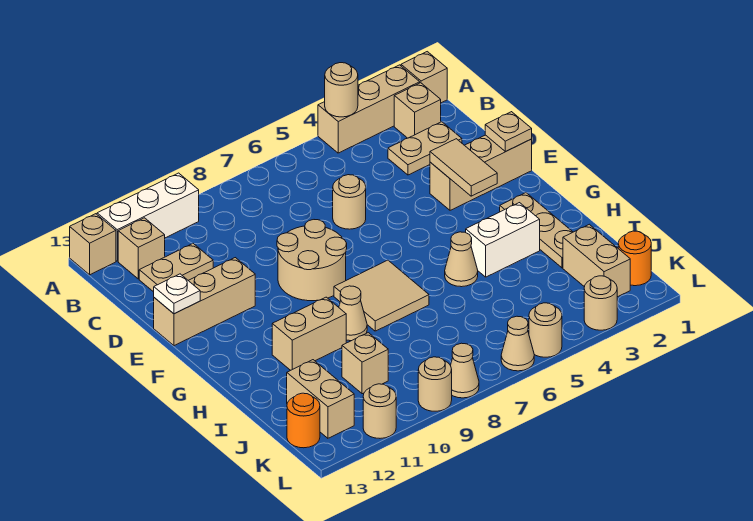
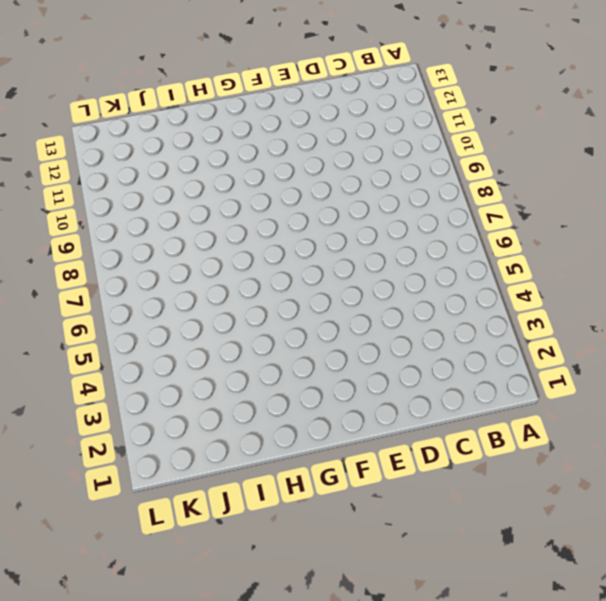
none -> tan 1x1 brick [401,52,447,103]
none -> tan 1x3 brick [318,65,420,153]
none -> white 1x3 brick [97,173,199,261]
none -> tan 1x1 brick [70,214,116,275]

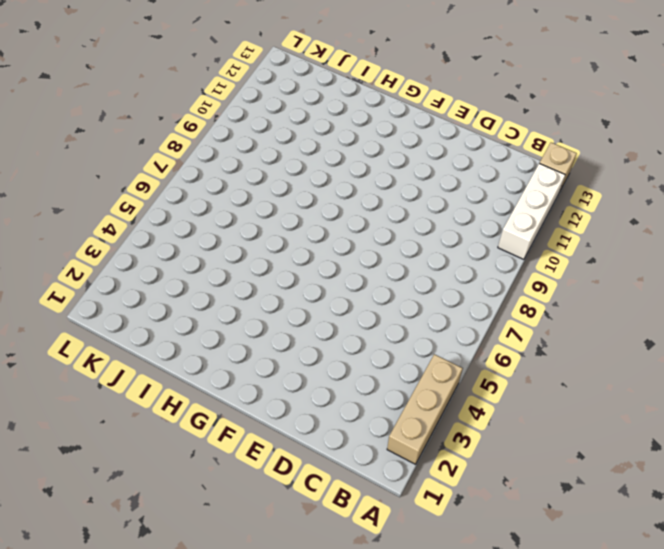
none -> tan 1x1 brick [401,52,447,103]
none -> tan 1x1 brick [394,83,441,138]
none -> tan 1x1 brick [118,218,165,279]
none -> tan 1x2 plate [388,122,462,175]

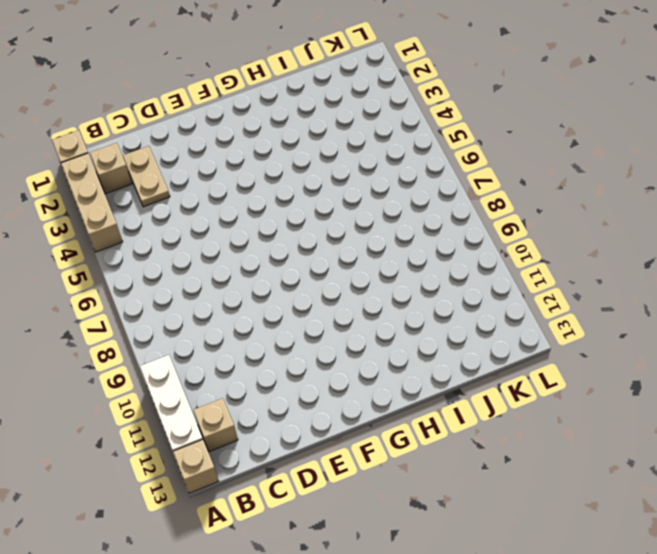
none -> tan 1x2 plate [139,243,213,292]
none -> tan 1x1 round brick [333,175,366,229]
none -> tan 1x3 brick [430,135,532,210]
none -> tan 2x2 round brick [277,220,347,301]

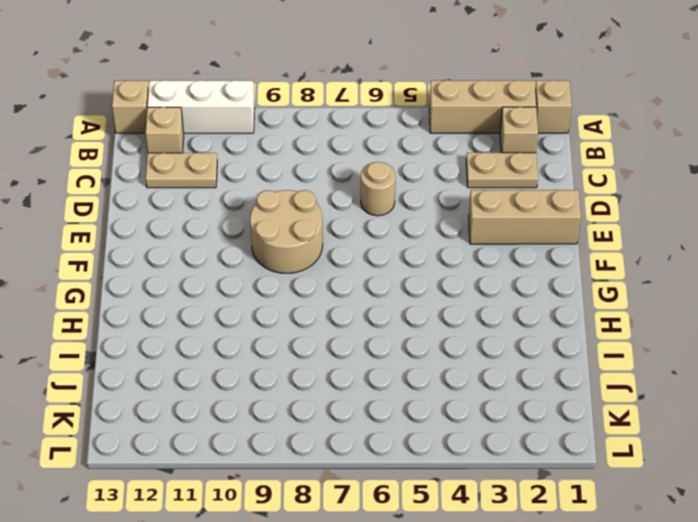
none -> tan 1x3 brick [154,258,255,346]
none -> tan 1x3 plate [500,193,573,268]
none -> tan 2x2 tile [334,260,429,331]
none -> white 1x2 brick [466,203,540,277]

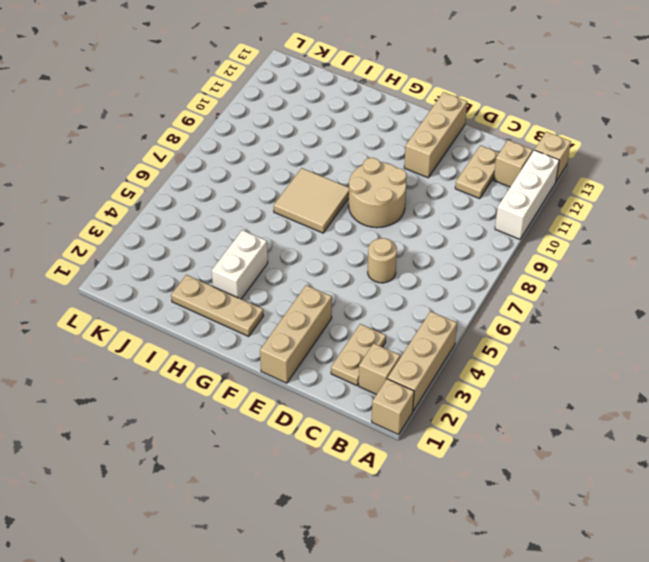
none -> tan 1x1 cone [445,232,478,287]
none -> tan 1x1 cone [339,286,367,341]
none -> tan 1x2 brick [272,297,346,370]
none -> tan 1x2 brick [563,224,630,297]

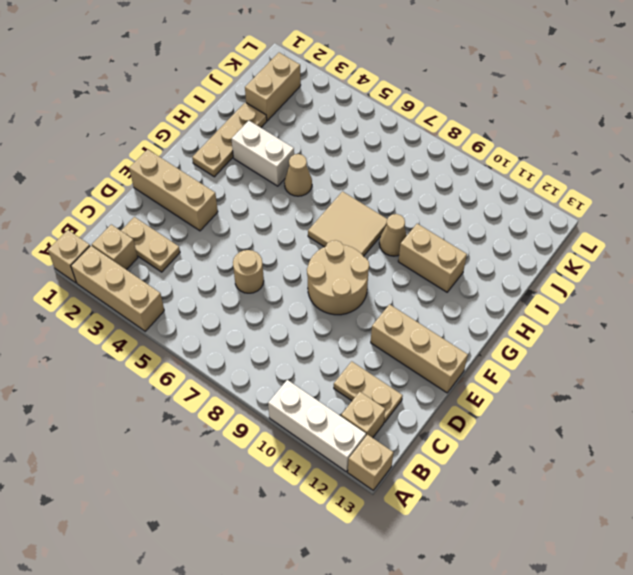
none -> tan 1x1 brick [342,333,388,394]
none -> tan 1x2 brick [287,360,354,438]
none -> orange 1x1 round brick [618,231,651,286]
none -> orange 1x1 round brick [287,393,320,448]

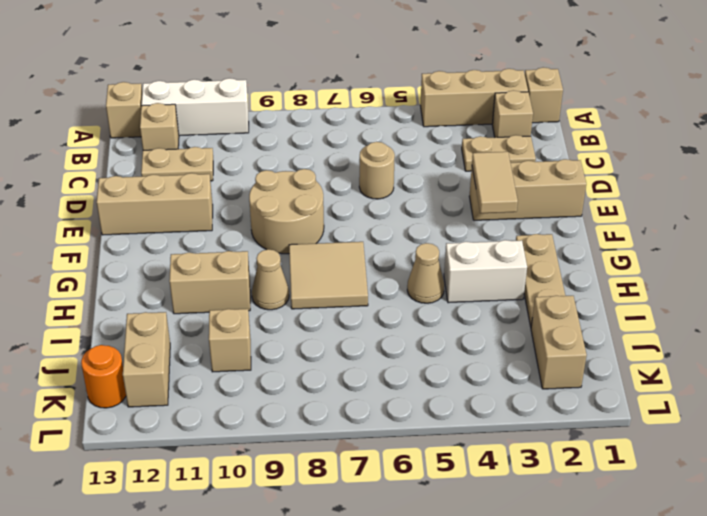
none -> orange 1x1 round brick [618,231,651,286]
none -> tan 1x1 round brick [584,276,617,330]
none -> tan 1x1 round brick [529,303,562,357]
none -> tan 1x1 cone [501,316,534,371]

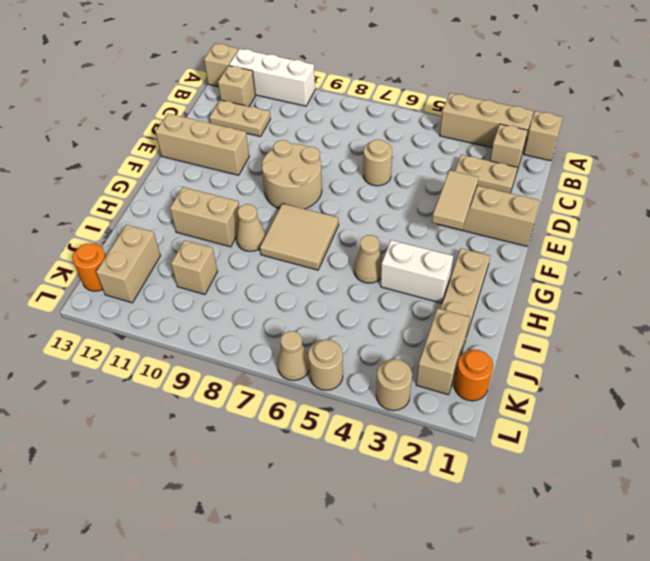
none -> tan 1x1 cone [450,343,479,398]
none -> tan 1x1 round brick [418,357,452,411]
none -> tan 1x1 round brick [363,384,396,438]
none -> tan 1x1 round brick [325,63,358,117]

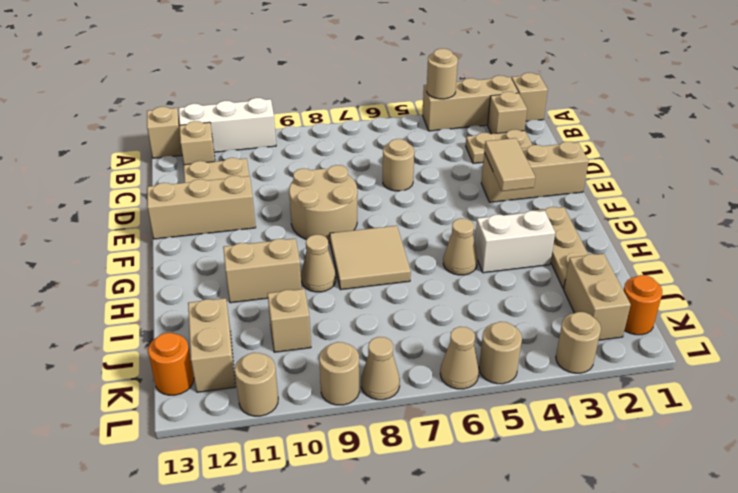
none -> tan 1x1 plate [485,112,532,152]
none -> white 1x1 plate [154,274,200,314]

